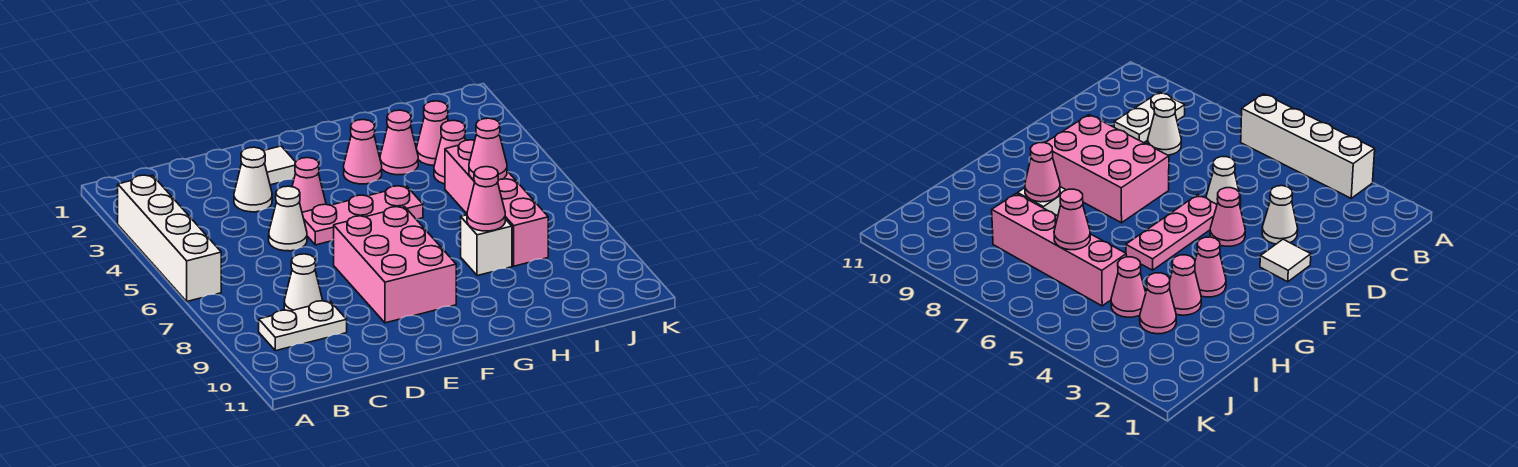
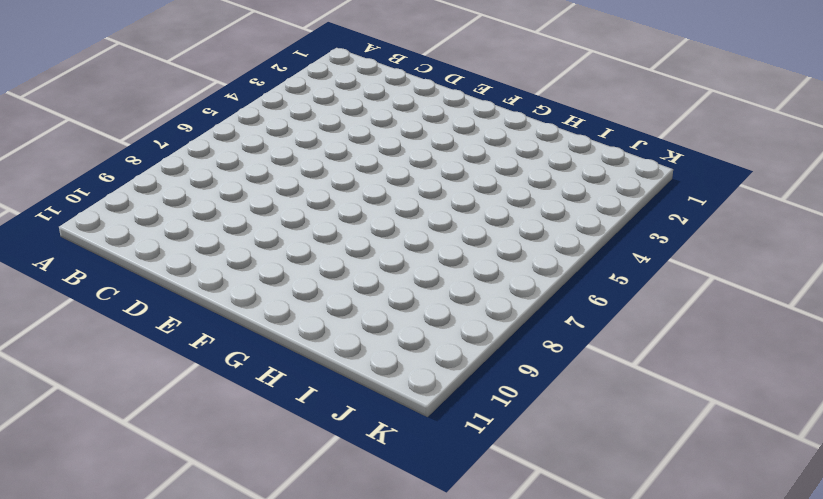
none -> white 1x4 brick [118,175,221,301]
none -> white 1x2 plate [259,301,347,351]
none -> white 1x1 cone [284,254,323,311]

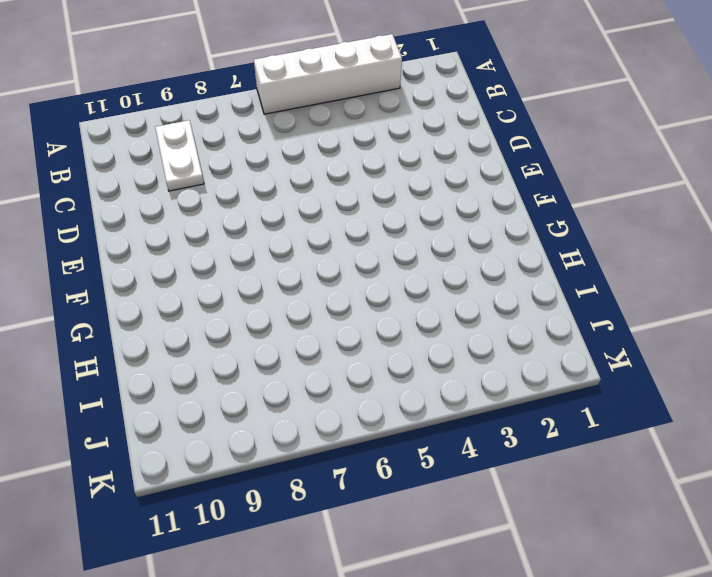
none -> white 1x1 cone [284,254,323,311]
none -> white 1x1 cone [234,147,272,212]
none -> white 1x1 cone [269,186,307,251]

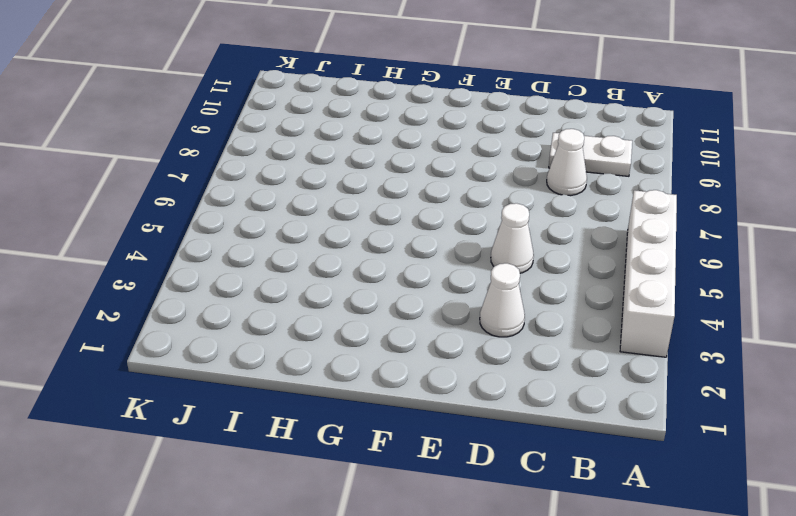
none -> white 1x1 tile [264,146,296,185]
none -> pink 1x1 cone [292,158,326,212]
none -> pink 1x3 plate [302,186,423,245]

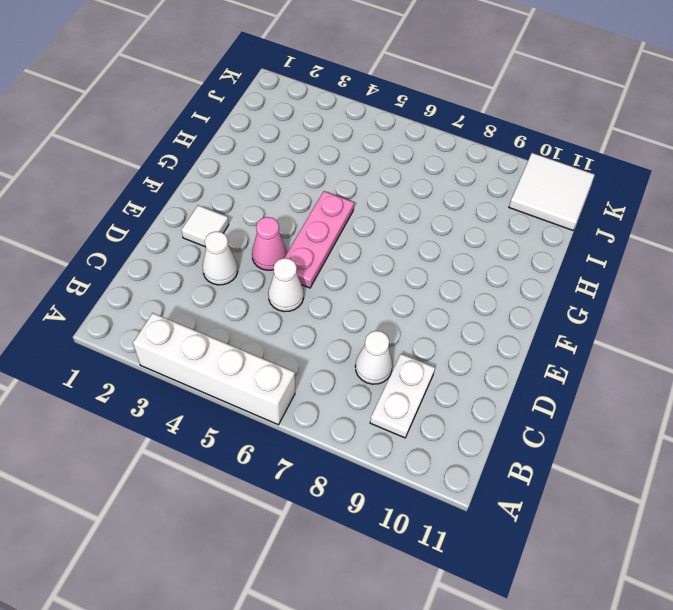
white 2x2 tile [509,153,595,230] -> none
none -> pink 2x3 brick [334,207,456,323]
none -> pink 1x1 cone [344,120,382,184]
none -> pink 1x1 cone [380,110,418,175]

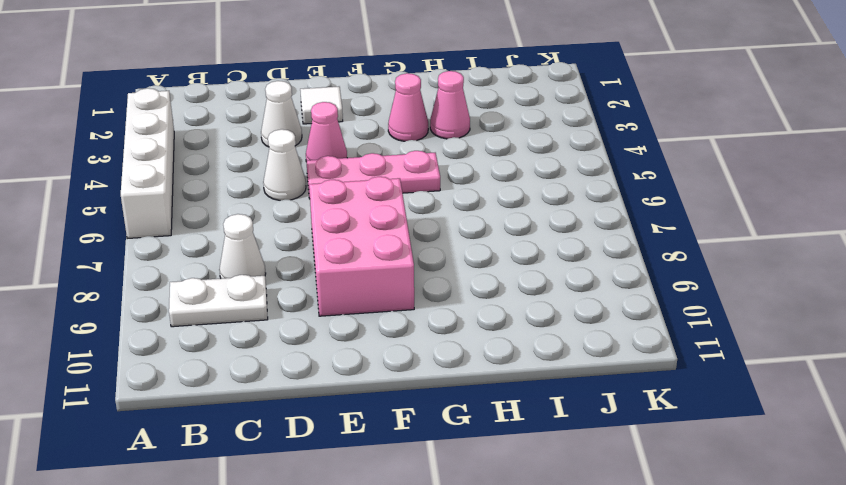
none -> white 1x1 brick [461,215,512,276]
none -> pink 1x1 cone [417,101,448,165]
none -> pink 1x1 cone [434,120,465,184]

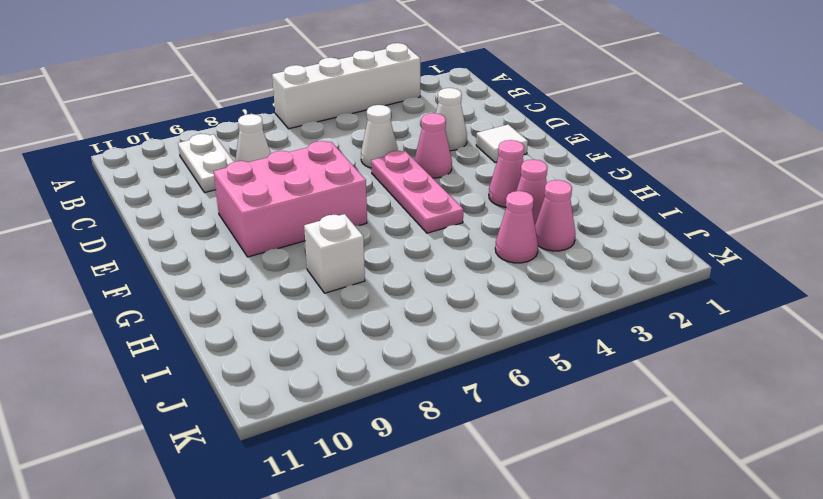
none -> pink 1x4 brick [445,140,548,266]
none -> pink 1x1 cone [467,167,505,231]
none -> pink 1x1 cone [469,118,507,180]

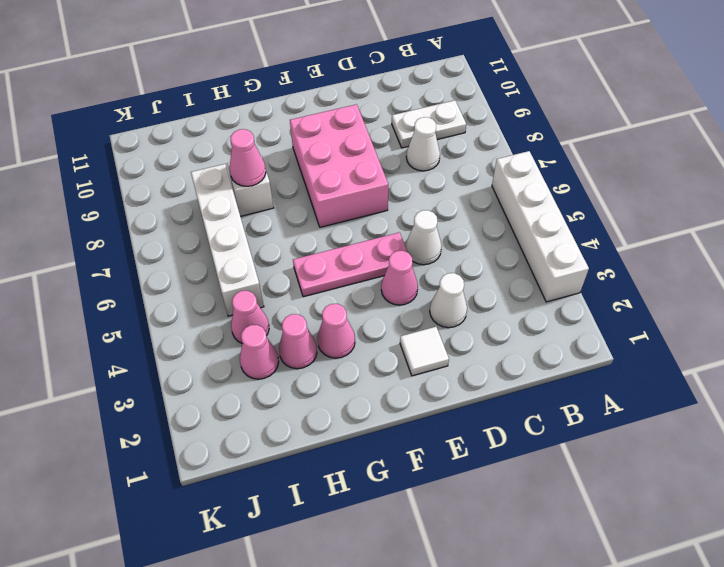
white 1x4 brick [191,164,264,316] -> pink 1x4 brick [445,140,548,266]
none -> pink 1x1 cone [469,118,507,180]

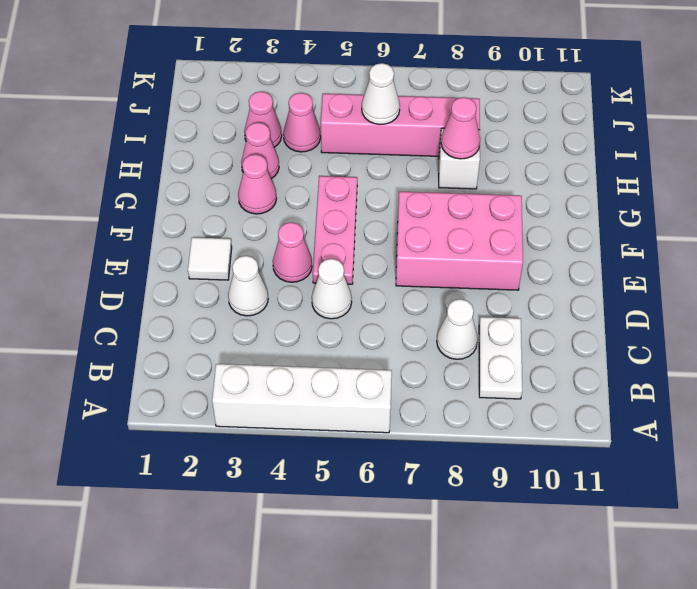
white 1x1 cone [362,63,400,125] -> pink 1x1 cone [469,118,507,180]

